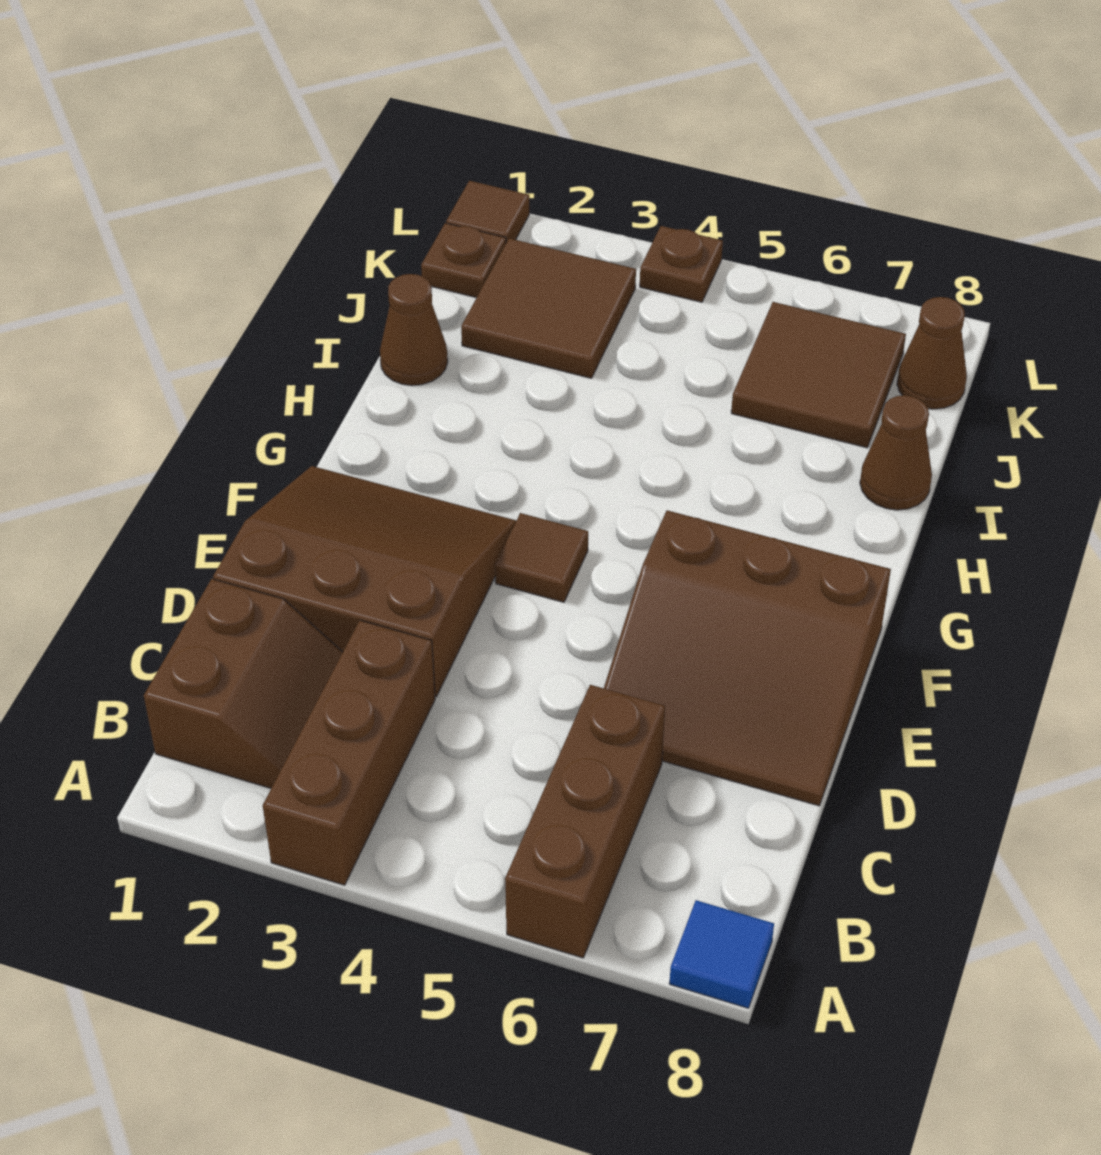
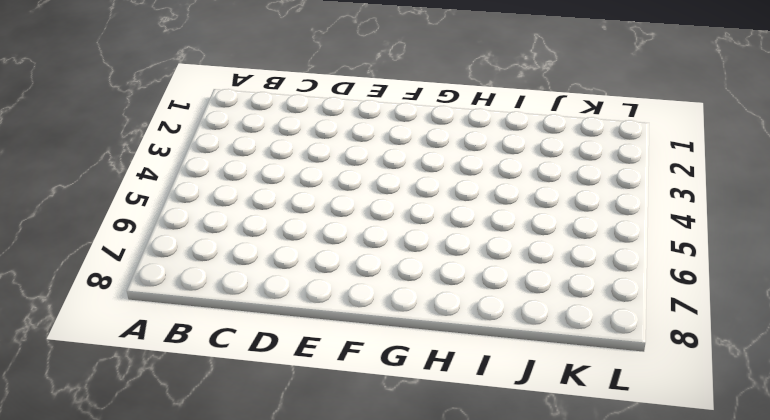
none -> brown 1x3 brick [263,620,435,885]
none -> brown 1x3 brick [505,685,665,958]
none -> blue 1x1 tile [669,900,774,1008]

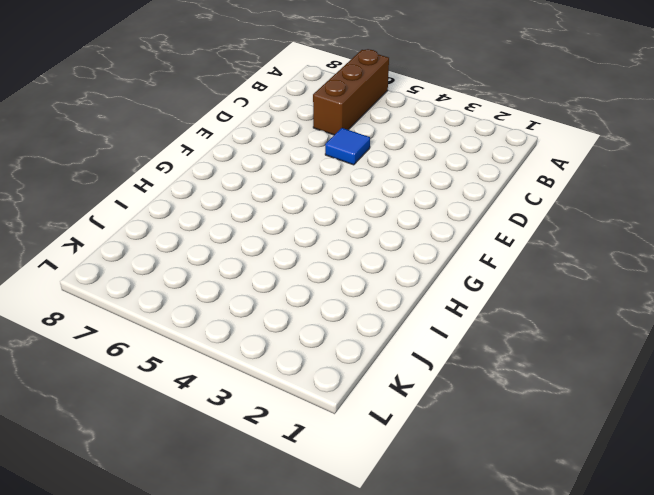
blue 1x1 tile [325,128,370,165] -> blue 1x1 tile moved to [669,900,774,1008]
none -> brown 1x3 brick [263,620,435,885]
none -> brown 2x2 slope [144,579,343,788]
none -> brown 3x3 slope [213,466,516,697]

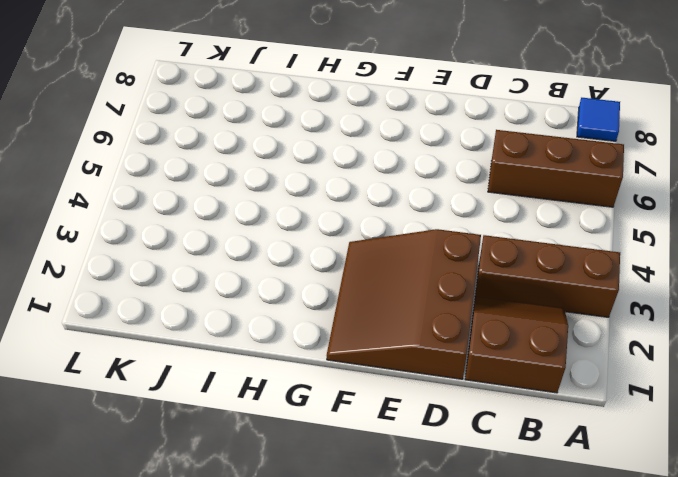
none -> brown 3x3 slope [604,510,891,806]
none -> brown 1x1 tile [495,513,588,602]
none -> brown 1x1 cone [380,274,448,386]

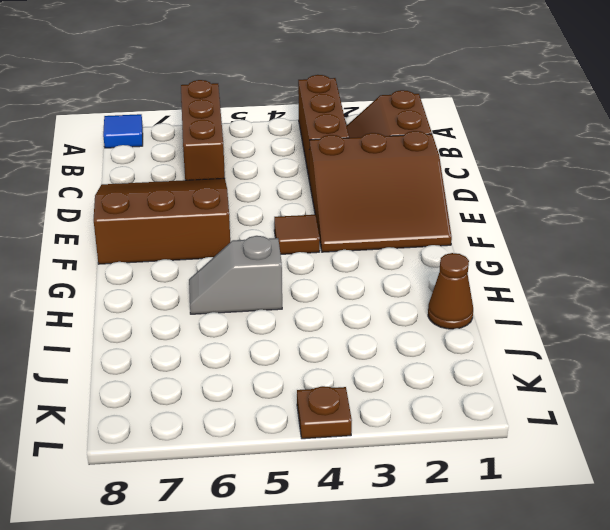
grey 1x2 slope [189,236,282,314] -> none
none -> brown 1x1 cone [860,395,932,510]
none -> brown 2x2 tile [461,238,636,378]
none -> brown 2x2 tile [731,302,906,448]

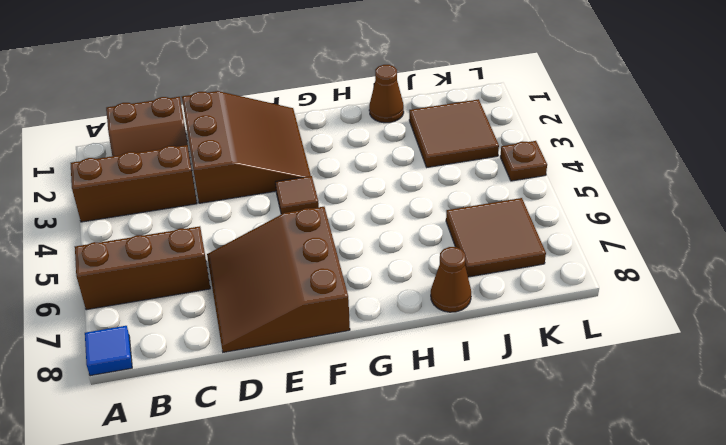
none -> brown 1x1 plate [421,223,506,298]
none -> brown 1x1 cone [897,297,967,409]
none -> brown 1x1 tile [446,181,529,243]

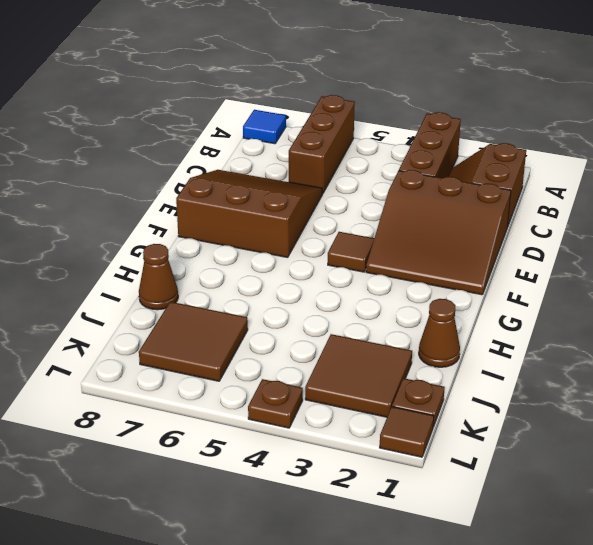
none -> brown 1x1 cone [897,297,967,409]

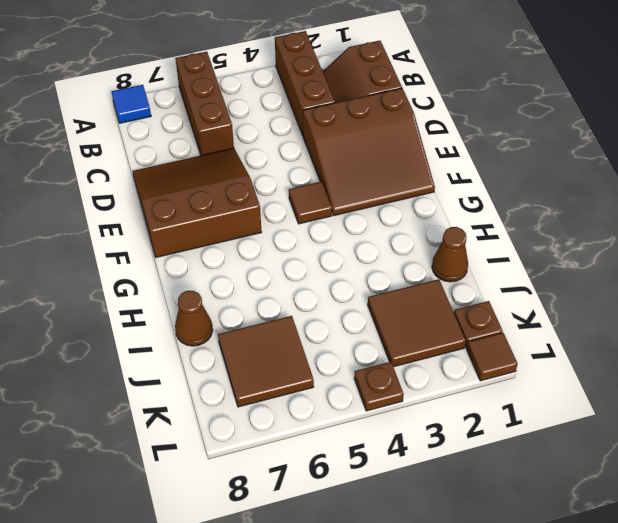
none -> brown 1x1 cone [897,297,967,409]

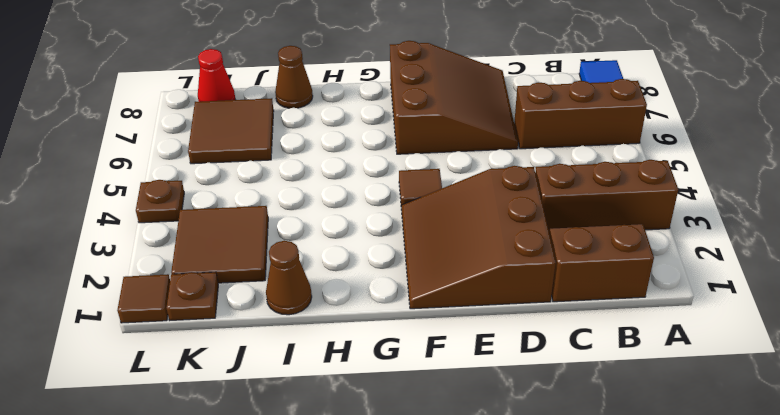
red 1x1 cone [198,49,235,102] -> brown 1x1 cone [897,297,967,409]

